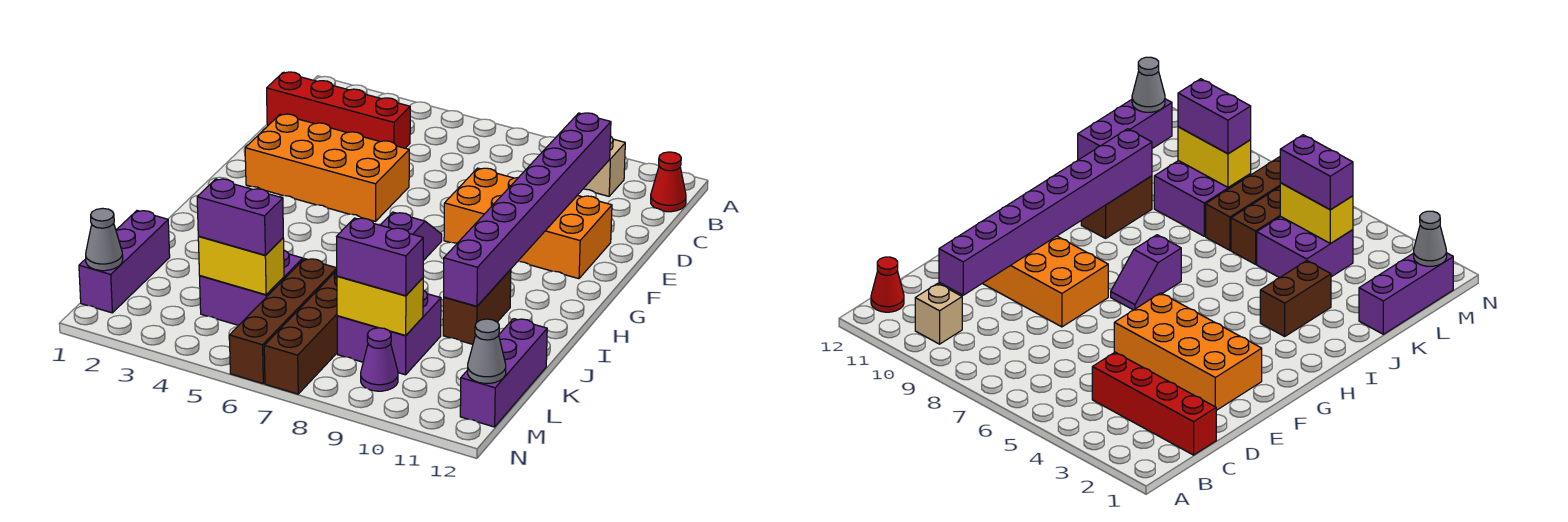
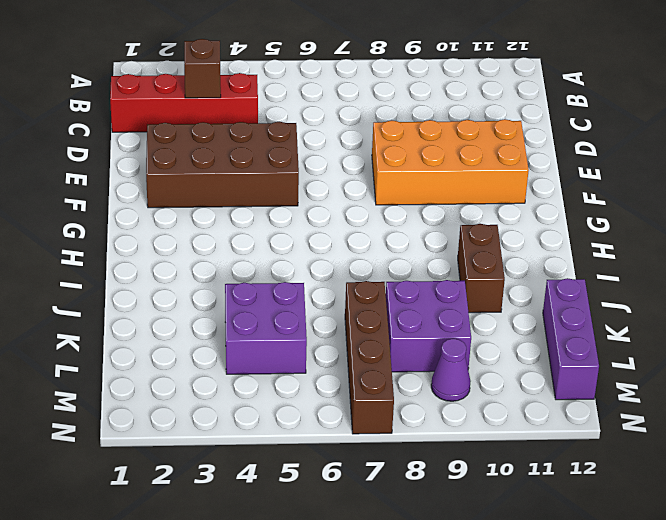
brown 1x1 brick [184,39,221,98] -> none
brown 2x4 brick [146,122,299,208] -> orange 2x4 brick [245,114,409,221]
none -> tan 1x1 brick [584,136,625,196]
none -> red 1x1 cone [651,152,686,212]
none -> purple 1x2 slope [381,212,442,261]

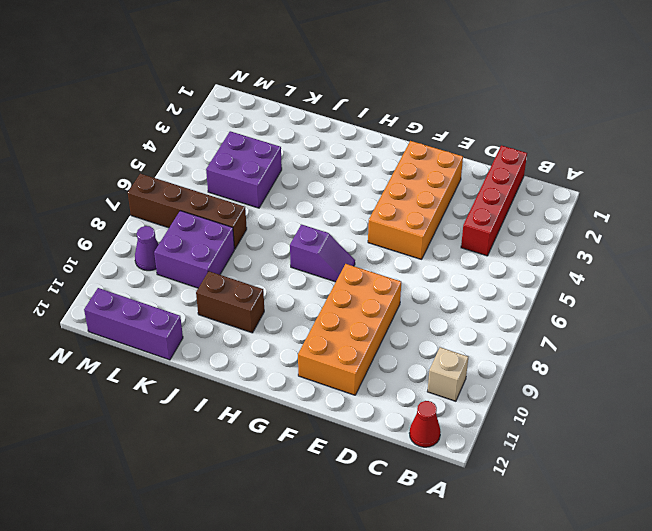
none -> brown 1x2 brick [1260,261,1331,336]
none -> purple 1x3 brick [79,211,170,313]
none -> brown 1x4 brick [229,259,337,384]

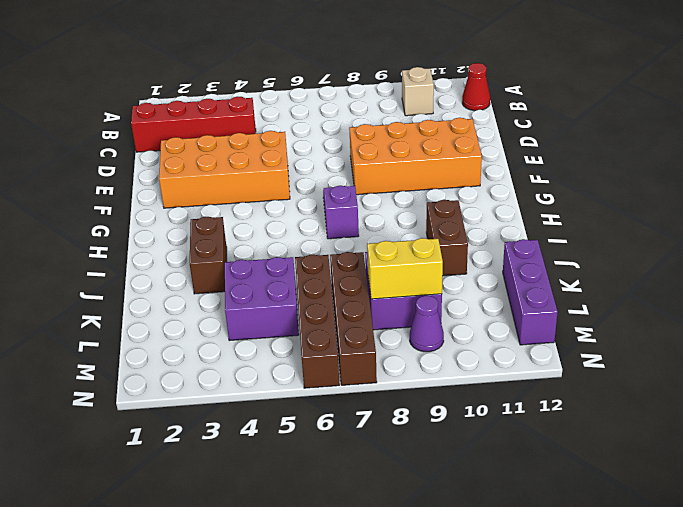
none -> purple 1x3 brick [79,211,170,313]
none -> purple 1x8 brick [444,113,611,306]
none -> yellow 1x2 brick [198,236,284,295]

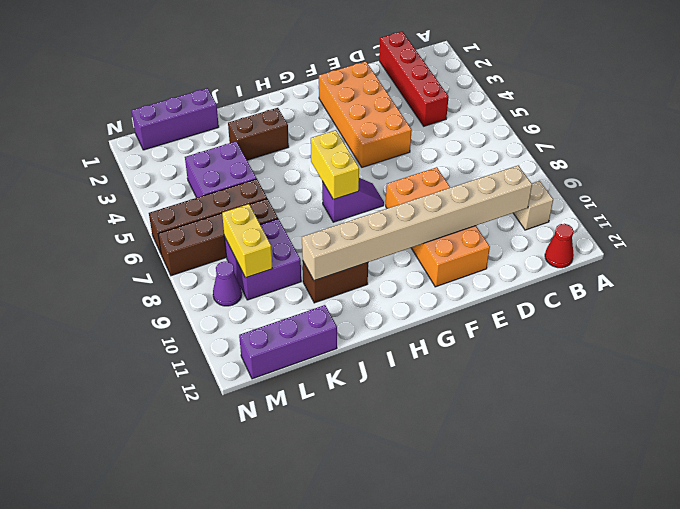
tan 1x8 brick [302,166,532,281] -> purple 1x8 brick [444,113,611,306]
yellow 1x2 brick [311,130,359,199] -> yellow 1x2 brick moved to [198,236,284,295]
none -> grey 1x1 cone [86,208,123,271]
none -> grey 1x1 cone [468,319,506,383]
none -> purple 1x2 brick [197,179,283,255]

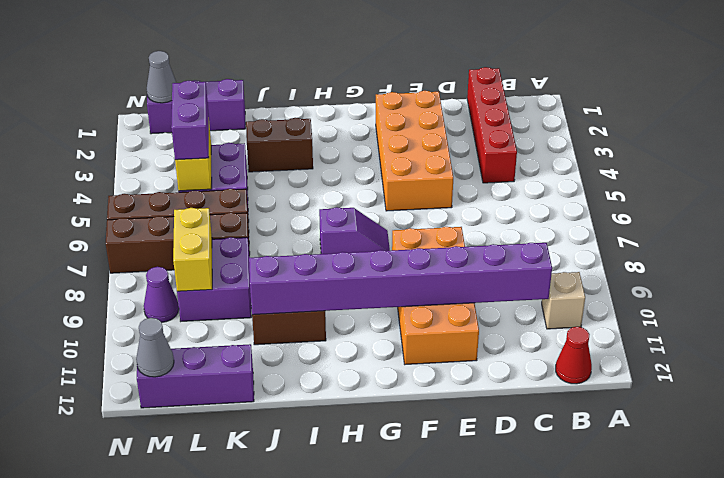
none -> purple 1x2 brick [337,218,423,296]

